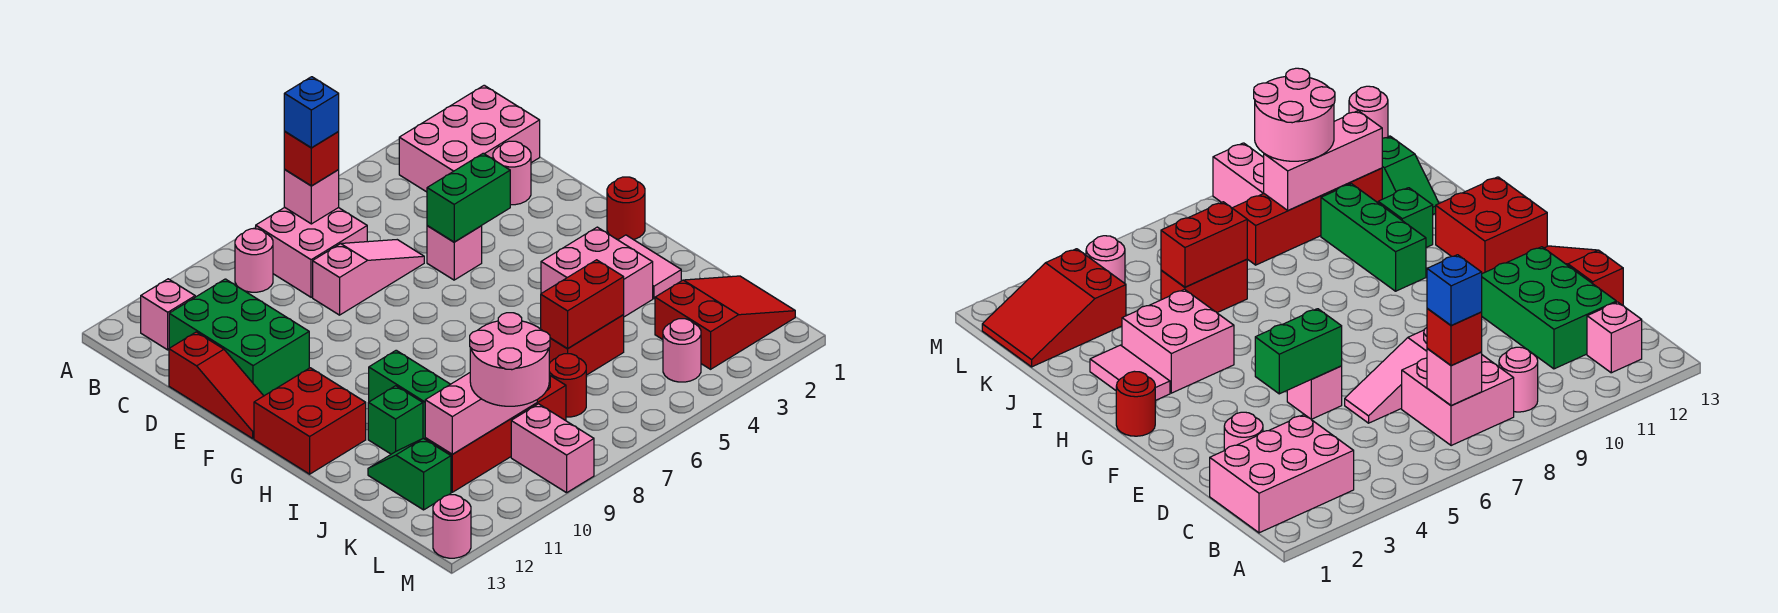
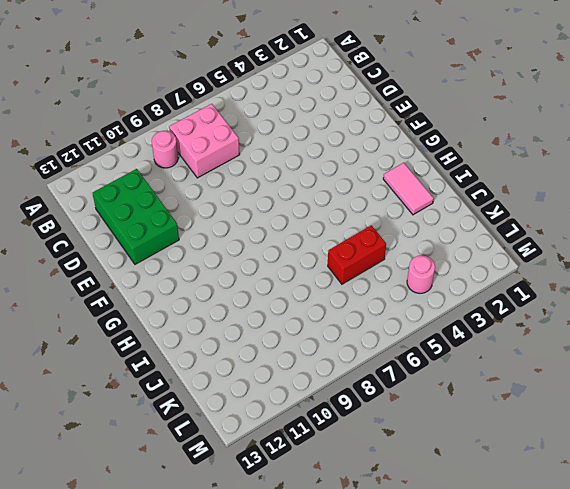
none -> pink 2x3 brick [399,85,540,192]
none -> pink 1x1 brick [141,279,195,350]
none -> pink 1x1 round brick [493,141,531,205]
none -> pink 1x3 slope [313,240,424,315]

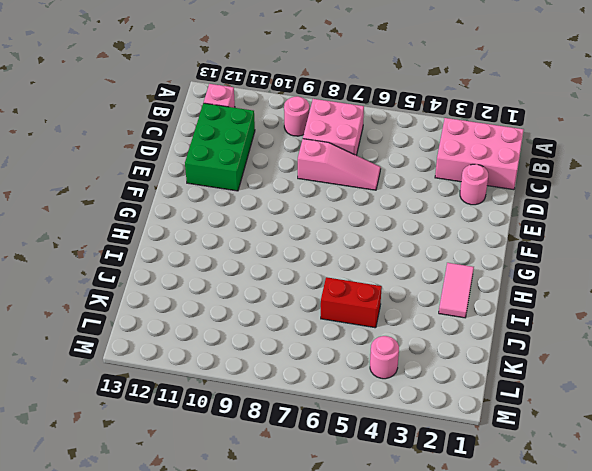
none -> red 1x3 slope [169,332,263,438]
none -> pink 1x1 brick [427,226,482,280]
none -> red 1x1 round brick [607,177,645,240]
none -> red 2x2 brick [254,368,366,474]

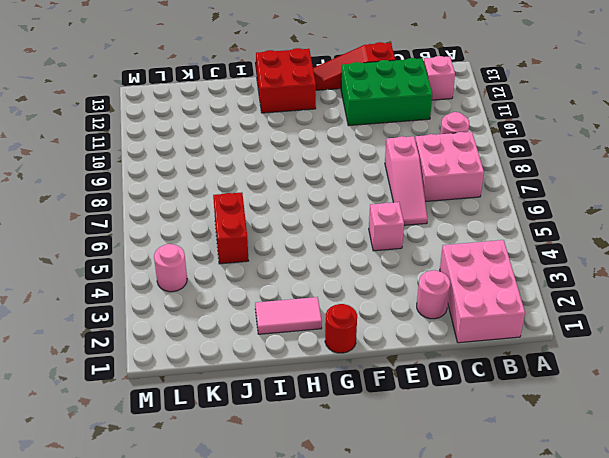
none -> pink 2x2 brick [541,227,653,317]
none -> green 1x3 brick [369,350,450,439]
none -> green 1x1 brick [368,386,423,454]
none -> green 1x2 slope [368,438,451,510]

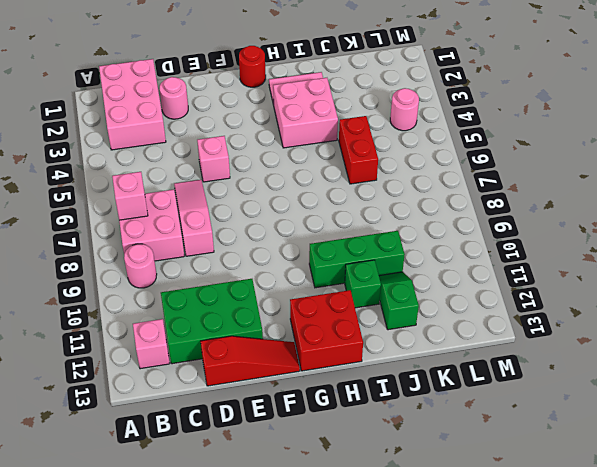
green 1x2 slope [379,272,419,330] -> green 1x2 slope turned to [368,438,451,510]
none -> red 2x3 slope [655,276,795,369]
none -> red 1x1 round brick [549,354,586,417]
none -> red 1x4 brick [425,375,566,492]
none -> pink 1x2 brick [511,404,594,493]

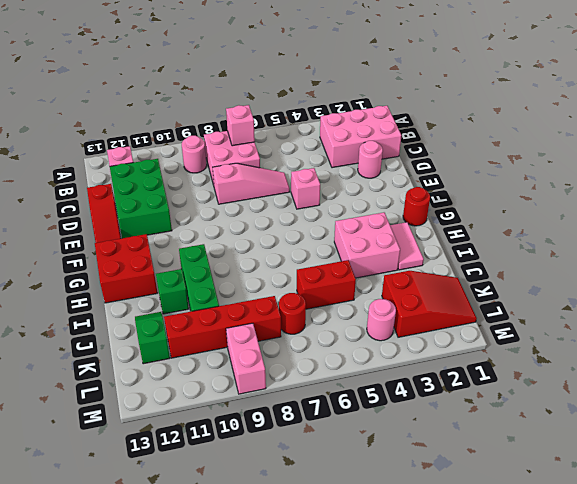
none -> pink 1x1 round brick [433,495,471,558]
none -> green 1x2 brick [427,153,510,242]
none -> red 1x2 brick [541,260,624,348]
none -> pink 1x3 brick [425,373,537,454]

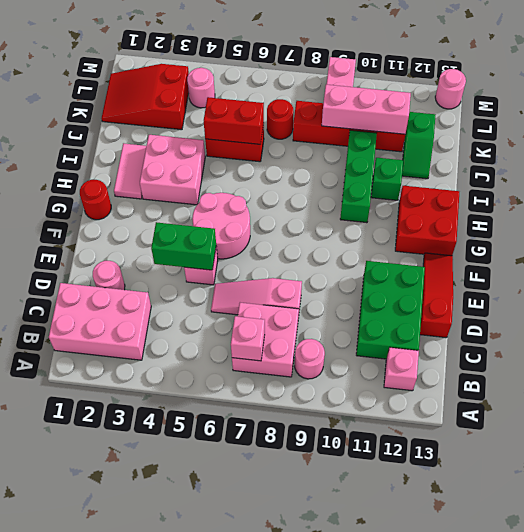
pink 2x2 round brick [192,193,250,259] -> pink 2x2 round brick moved to [470,313,550,406]
none -> red 1x1 brick [284,132,339,186]
none -> blue 1x1 brick [284,77,339,148]

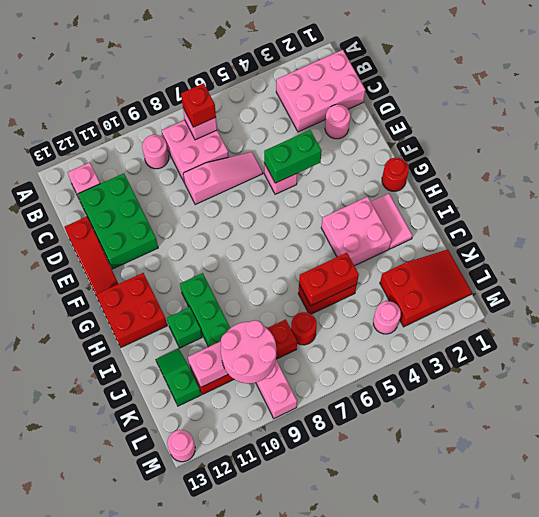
none -> blue 1x1 brick [284,77,339,148]

